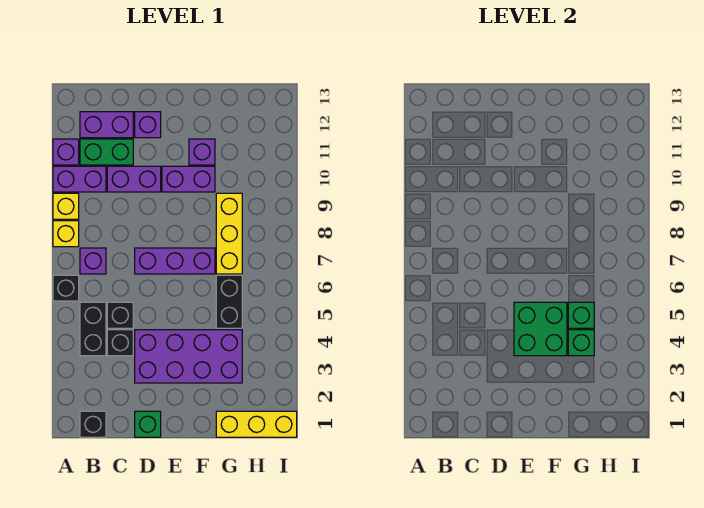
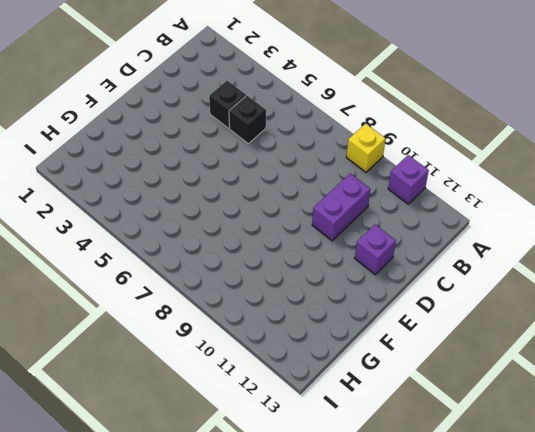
none -> black 1x1 brick [53,275,79,301]
none -> yellow 1x1 brick [53,221,79,247]
none -> purple 1x2 brick [53,166,106,192]

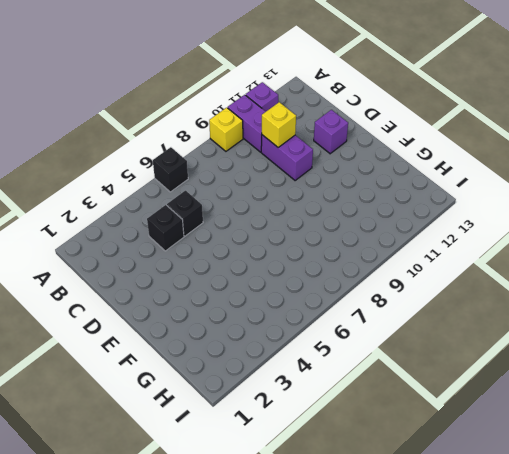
yellow 1x1 brick [262,102,296,147] -> yellow 1x1 brick moved to [53,221,79,247]
none -> black 1x1 brick [80,411,106,437]
none -> black 1x2 brick [80,302,106,356]
none -> purple 1x1 brick [80,248,106,274]

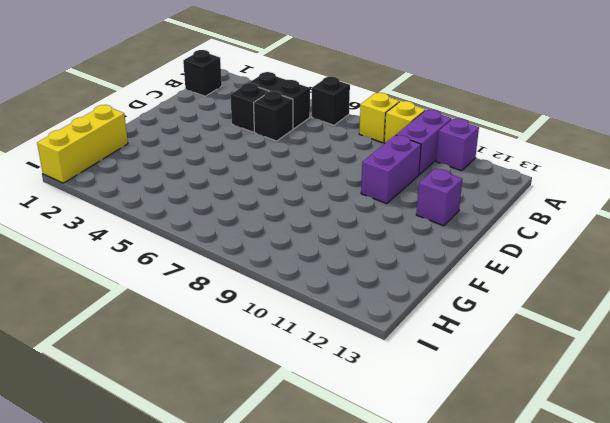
none -> purple 1x1 brick [80,248,106,274]
none -> green 1x2 brick [80,139,133,165]
none -> purple 1x2 brick [80,112,133,138]

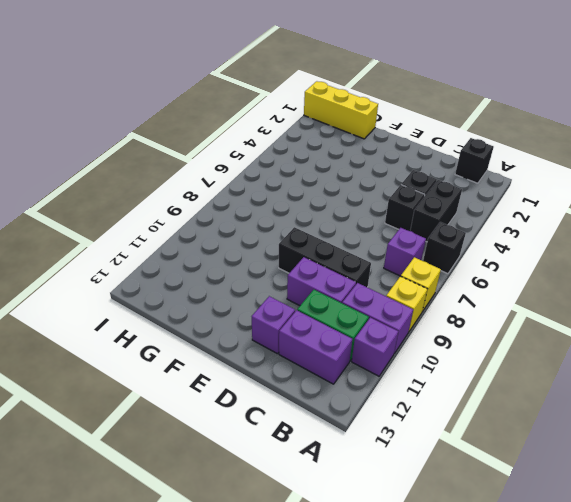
black 1x3 brick [279,227,371,287] -> none
none -> green 1x1 brick [135,411,161,437]
none -> purple 2x4 brick [135,330,242,383]
none -> purple 1x3 brick [135,248,215,274]

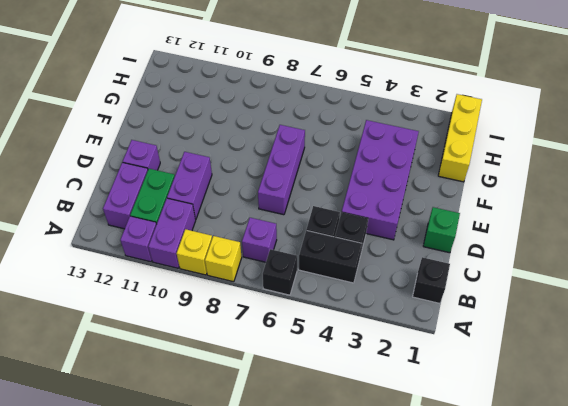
none -> purple 1x2 brick [162,166,215,192]
none -> purple 1x1 brick [189,139,215,165]
none -> black 1x2 brick [216,275,242,328]

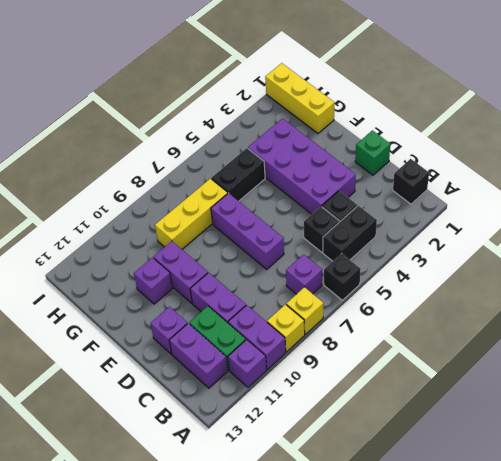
none -> green 2x2 brick [514,302,567,356]
none -> green 1x1 brick [568,330,594,356]
none -> green 1x1 brick [568,302,594,328]

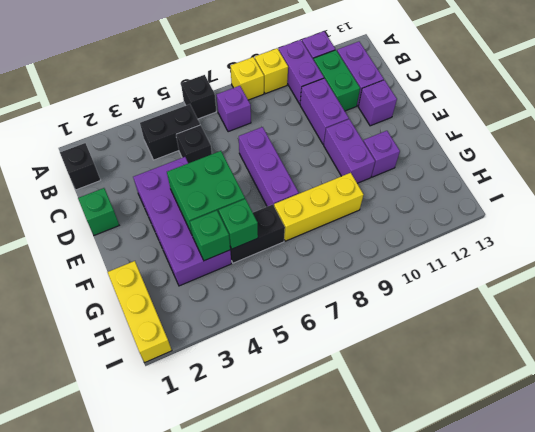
none -> black 1x1 brick [107,330,133,356]

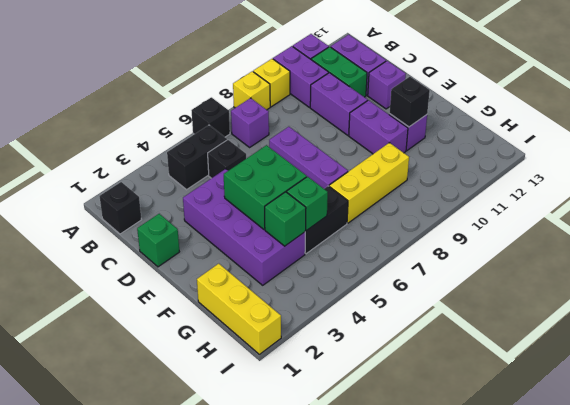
black 1x1 brick [390,77,430,127] -> black 1x1 brick moved to [107,330,133,356]

